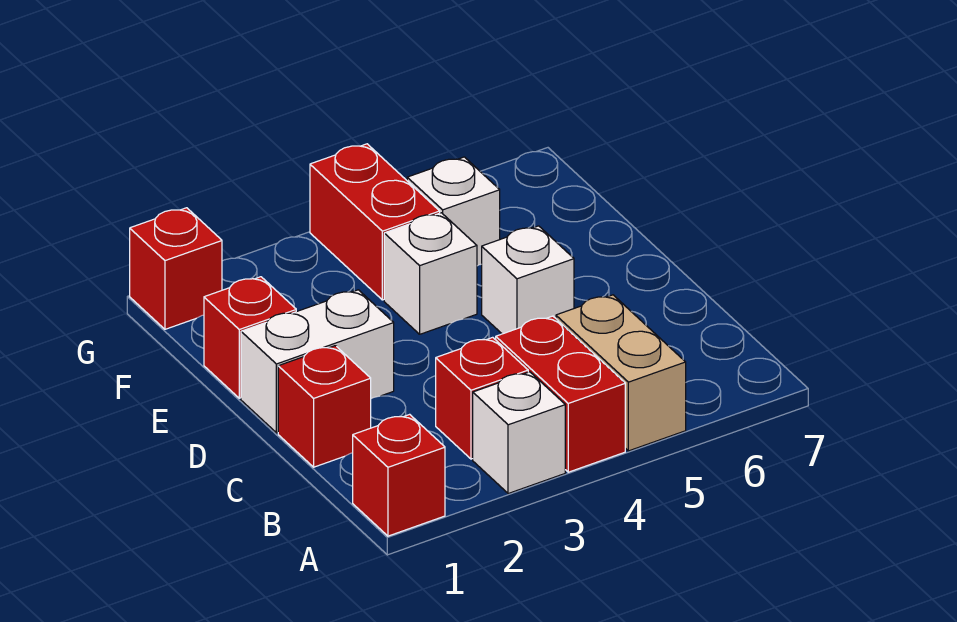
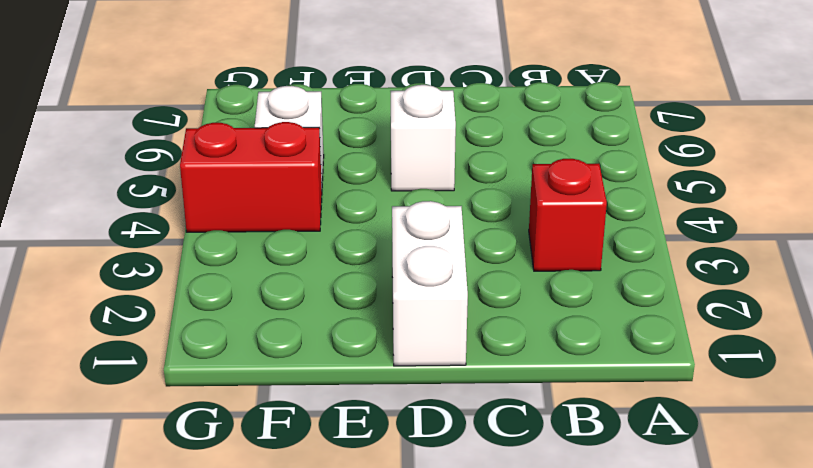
none -> red 1x1 brick [353,414,445,536]
none -> white 1x1 brick [473,372,565,494]
none -> red 1x2 brick [496,316,625,472]

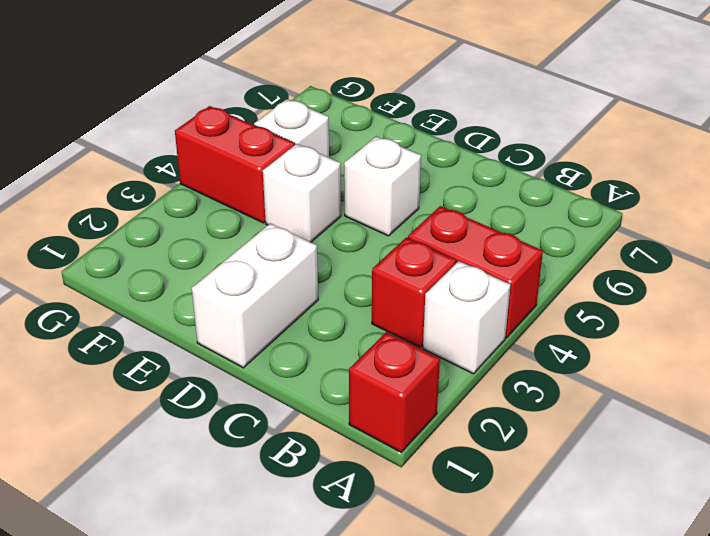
none -> tan 1x2 brick [556,295,686,451]
none -> red 1x1 brick [278,346,371,467]
none -> red 1x1 brick [204,277,296,398]

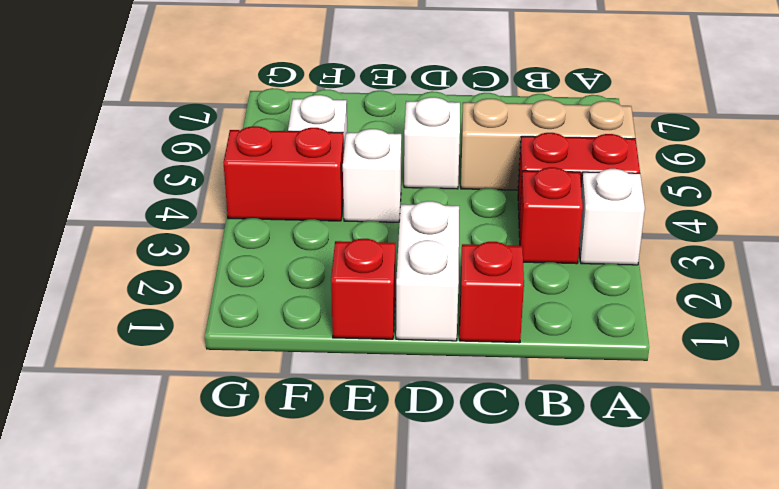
tan 1x3 brick [461,99,635,190] -> tan 1x2 brick [556,295,686,451]
none -> red 1x1 brick [353,414,445,536]
none -> red 1x1 brick [130,208,222,329]

